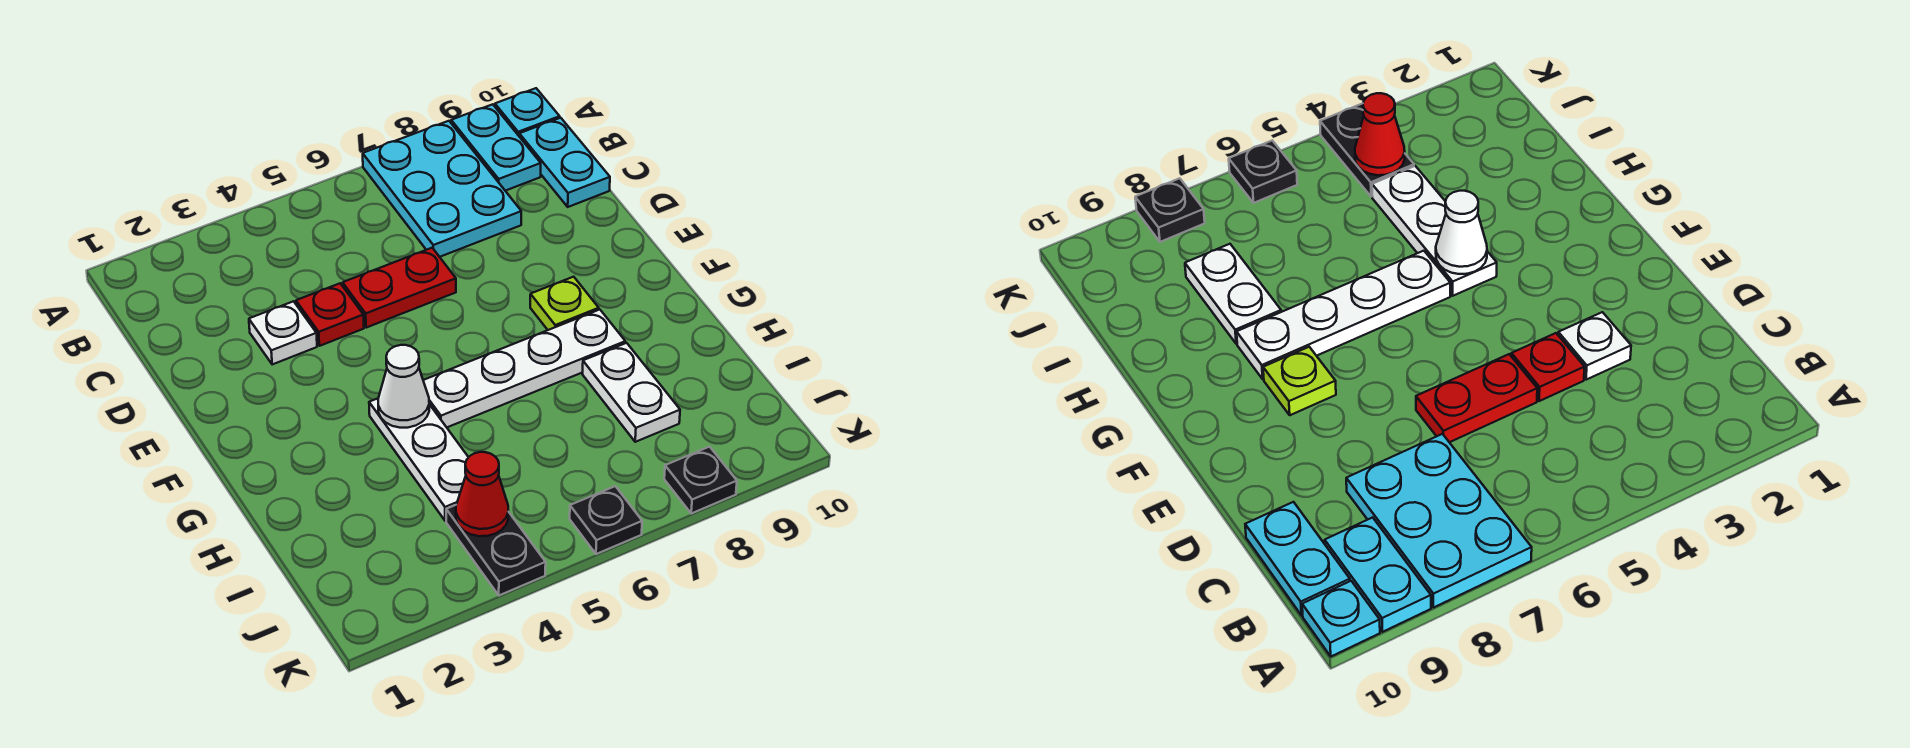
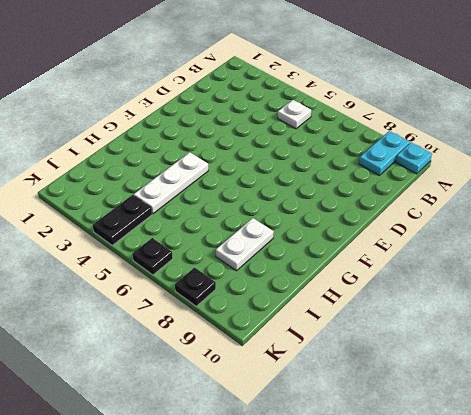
white 1x1 plate [278,100,311,129] -> white 1x1 plate moved to [249,301,317,364]
none -> cyan 2x3 plate [363,121,521,257]
none -> cyan 1x2 plate [519,118,610,207]
none -> red 1x1 plate [296,283,364,346]

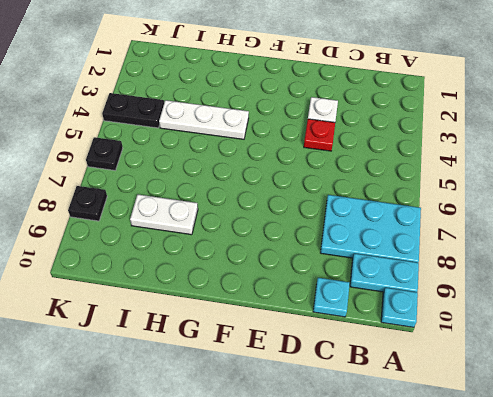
cyan 1x1 plate [313,278,350,317] -> cyan 1x2 plate [519,118,610,207]
none -> red 1x2 plate [343,248,456,328]
none -> lime 1x1 plate [530,277,599,330]
none -> white 1x4 plate [423,310,625,427]

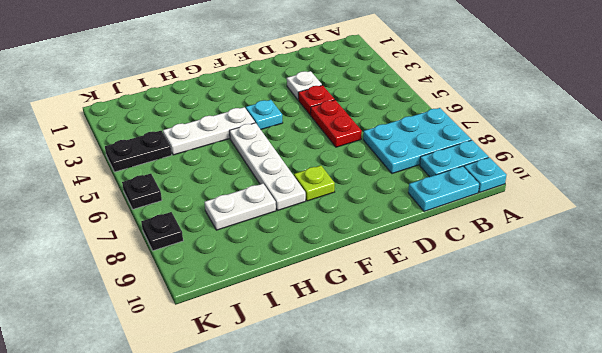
cyan 1x1 plate [246,100,283,129] -> none
none -> white 1x1 cone [378,345,429,428]
none -> red 1x1 cone [456,452,508,536]

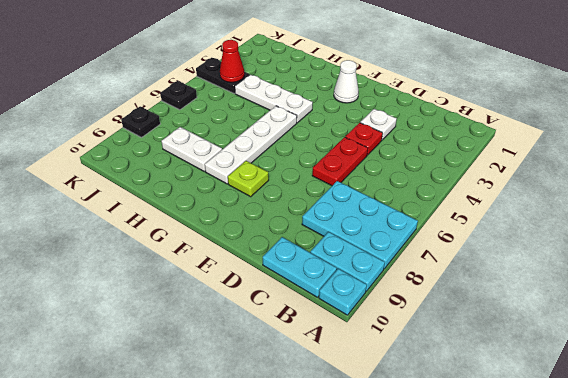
white 1x1 cone [334,60,359,103] -> white 1x1 cone moved to [378,345,429,428]

